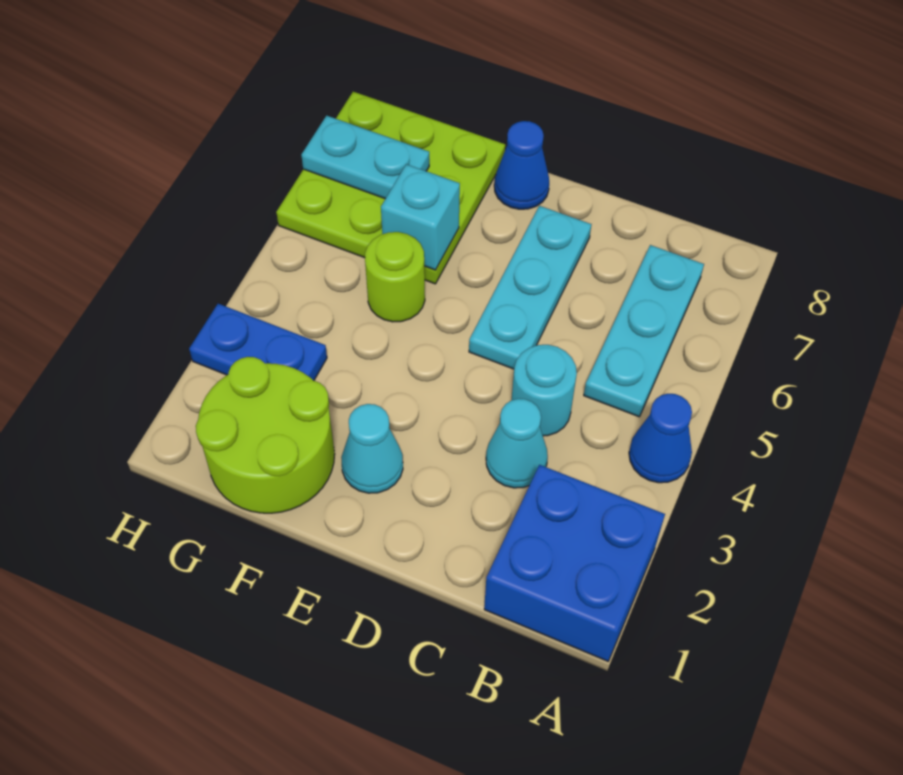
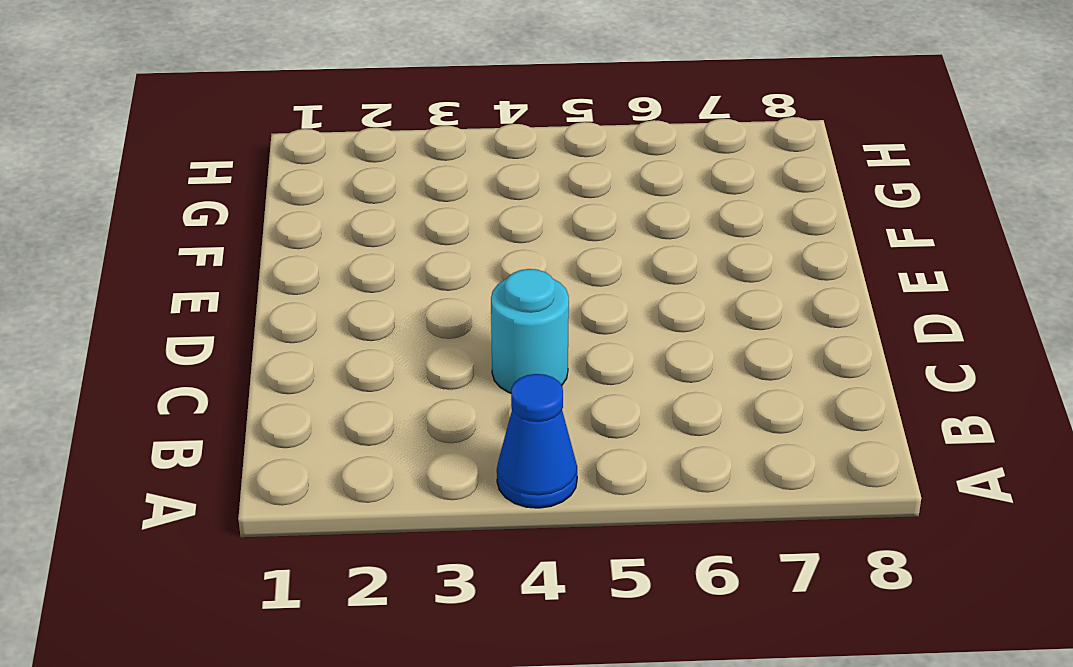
none -> blue 2x2 brick [484,465,665,661]
none -> cyan 1x3 plate [584,245,704,417]
none -> cyan 1x1 cone [486,399,548,488]

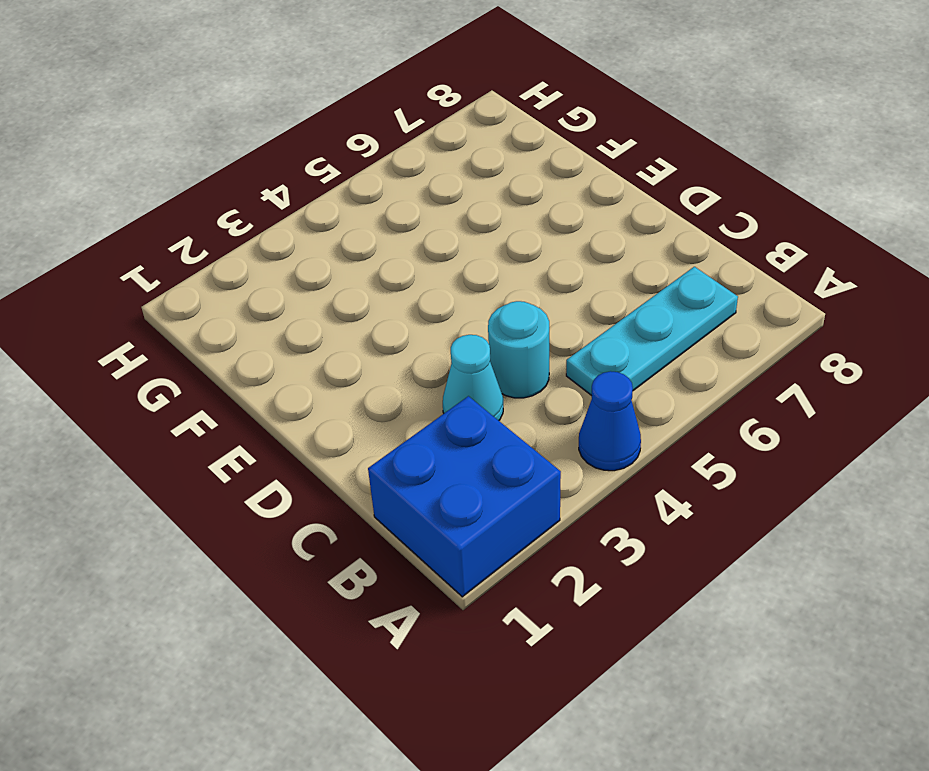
none -> cyan 1x3 plate [469,206,591,369]
none -> cyan 1x1 cone [341,404,403,493]
none -> blue 1x1 cone [494,121,549,209]

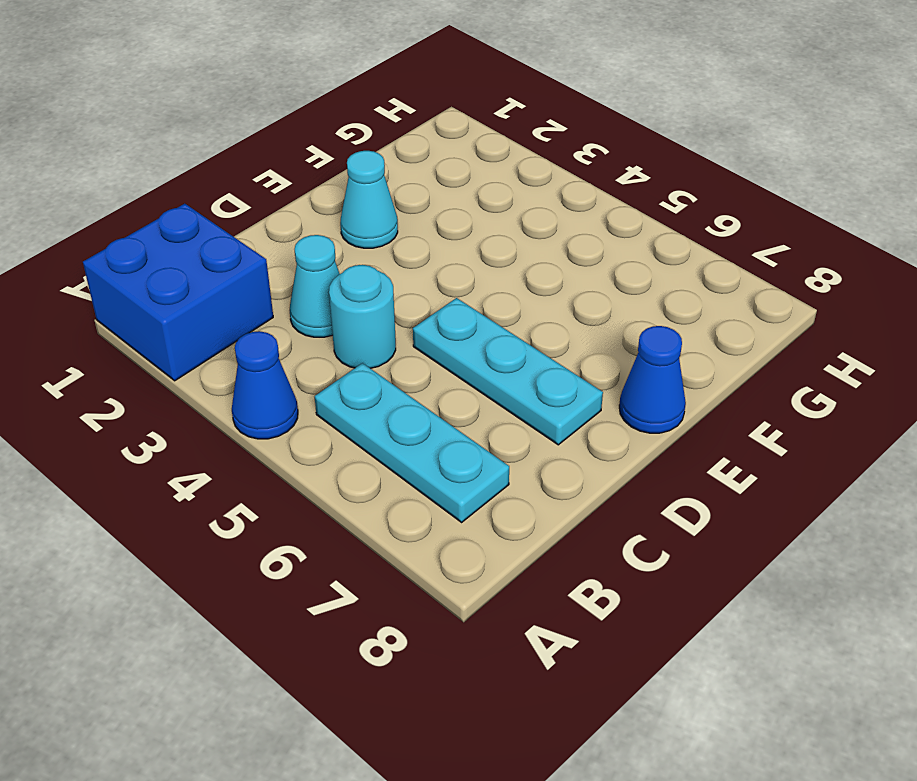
none -> lime 2x2 round brick [196,357,335,513]
none -> lime 1x1 round brick [365,232,425,322]
none -> lime 3x3 plate [276,92,505,284]

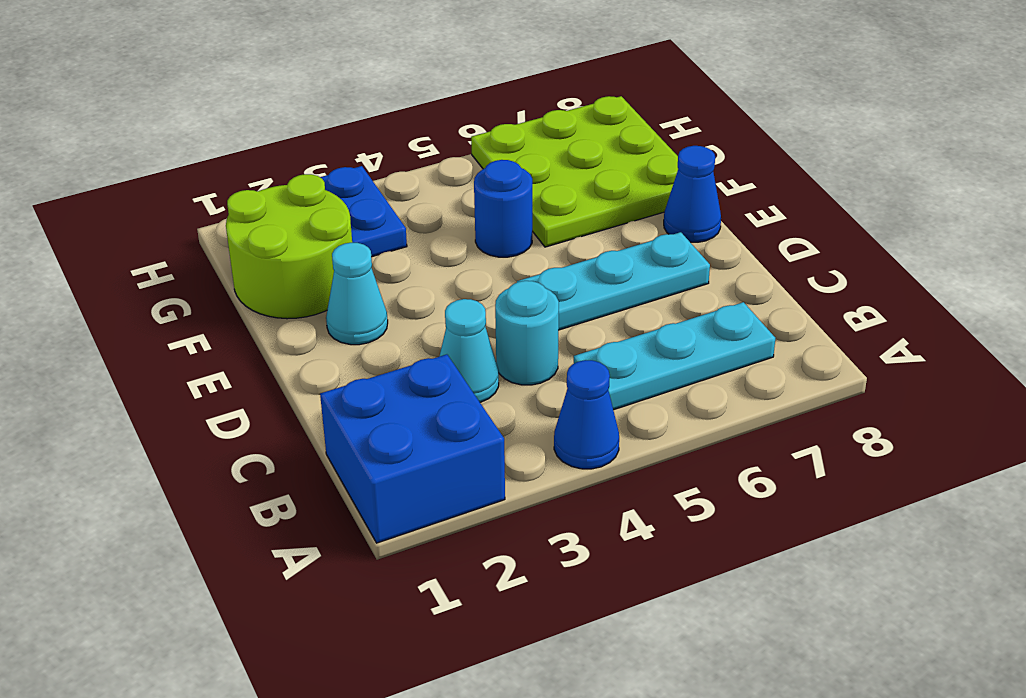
blue 1x1 round brick [474,160,532,257] -> lime 1x1 round brick [365,232,425,322]
none -> cyan 1x1 brick [381,164,460,270]
none -> cyan 1x2 plate [301,116,429,199]

